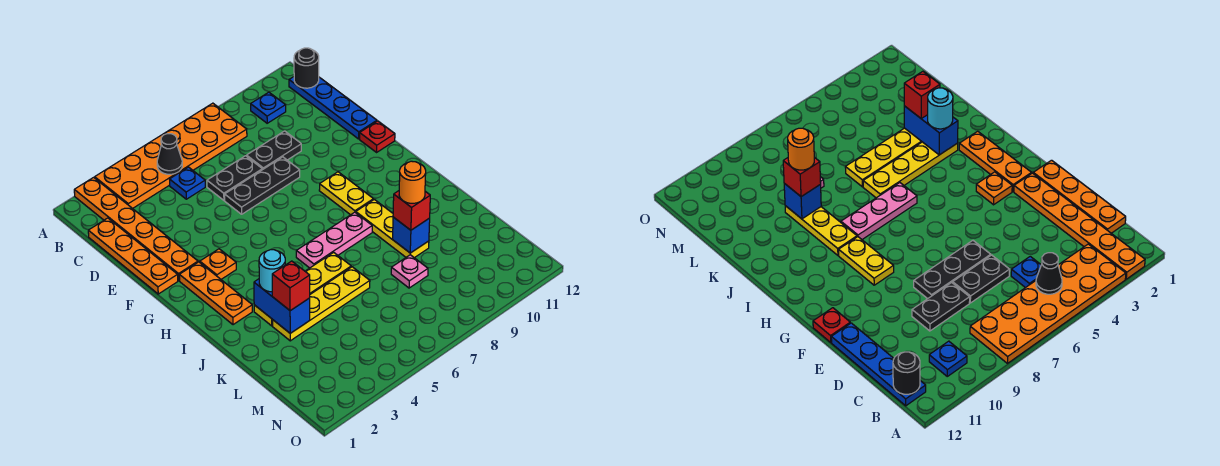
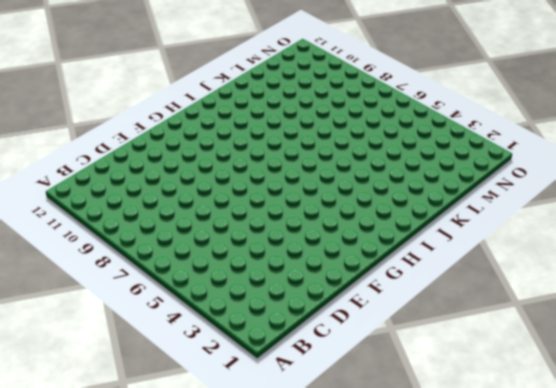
none -> orange 1x6 plate [74,177,198,281]
none -> orange 2x6 plate [95,103,247,209]
none -> blue 1x1 plate [251,92,286,123]

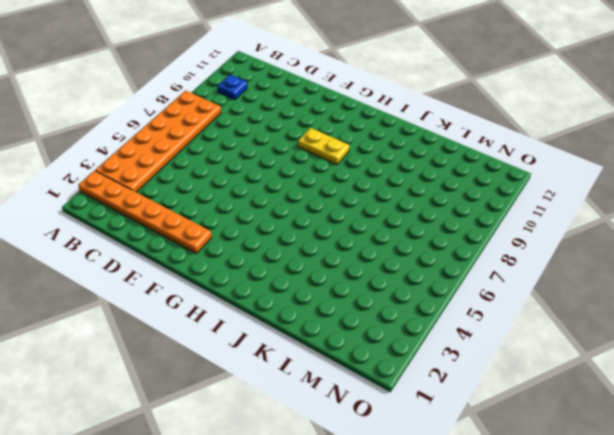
none -> blue 1x4 plate [289,77,377,139]
none -> orange 1x4 plate [88,218,178,294]
none -> blue 1x1 plate [170,167,205,199]

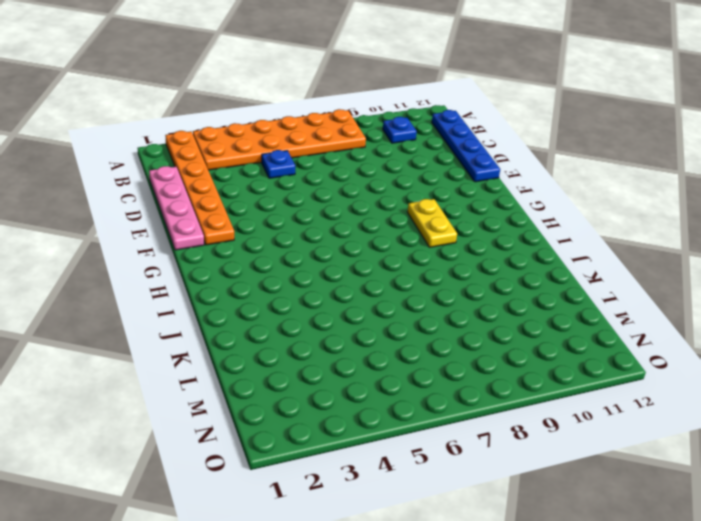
pink 1x4 plate [149,166,204,250] -> orange 1x4 plate [88,218,178,294]
none -> black 1x2 plate [207,156,262,200]
none -> black 1x2 plate [247,131,301,170]
none -> black 1x3 plate [225,157,300,214]

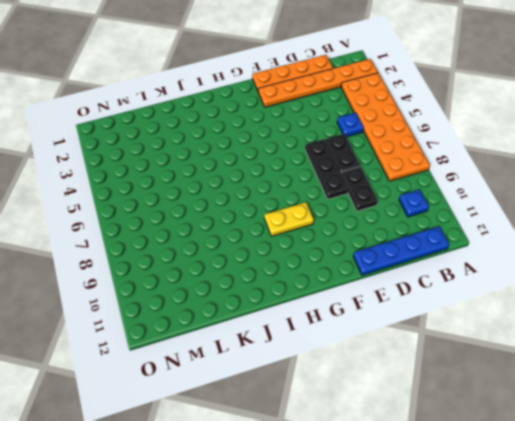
none -> red 1x1 plate [360,121,395,152]
none -> orange 1x3 plate [179,262,252,325]
none -> orange 1x1 plate [200,249,236,279]

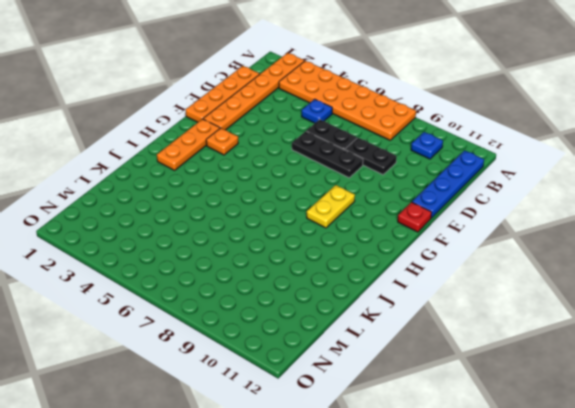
none -> pink 1x3 plate [296,212,372,268]
none -> yellow 1x3 plate [356,199,429,258]
none -> yellow 1x4 plate [254,252,351,326]

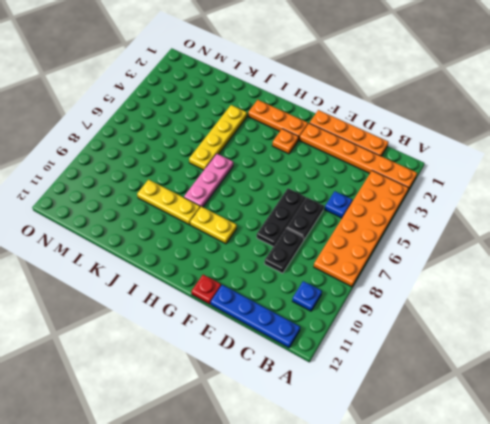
none -> yellow 1x4 plate [273,267,370,341]
none -> pink 1x1 plate [391,255,428,288]
none -> black 1x1 cone [157,134,182,174]

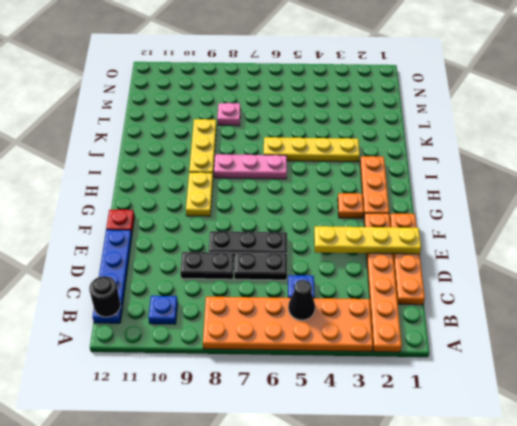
yellow 1x4 plate [314,226,421,254] -> yellow 1x4 plate moved to [273,267,370,341]
none -> blue 1x2 brick [254,279,310,333]
none -> blue 1x1 brick [393,217,430,253]
none -> cyan 1x1 round brick [259,250,285,292]

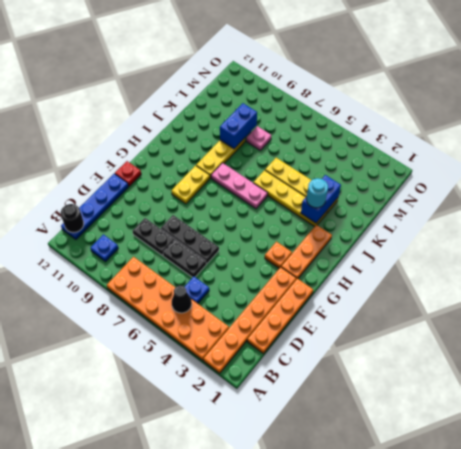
blue 1x2 brick [220,103,257,149] -> blue 1x1 brick [393,217,430,253]
none -> red 1x1 brick [272,261,310,311]
none -> red 1x1 brick [393,191,430,230]
none -> orange 1x1 round brick [399,161,426,203]

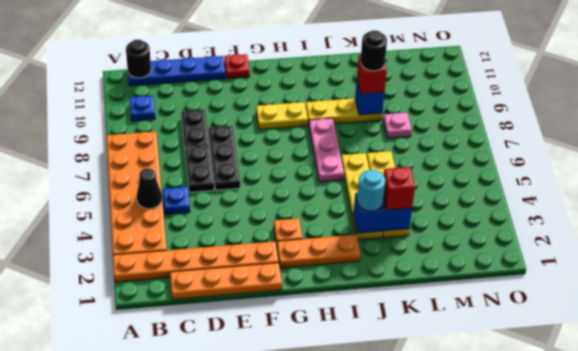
black 1x1 round brick [361,30,387,71] -> orange 1x1 round brick [399,161,426,203]

